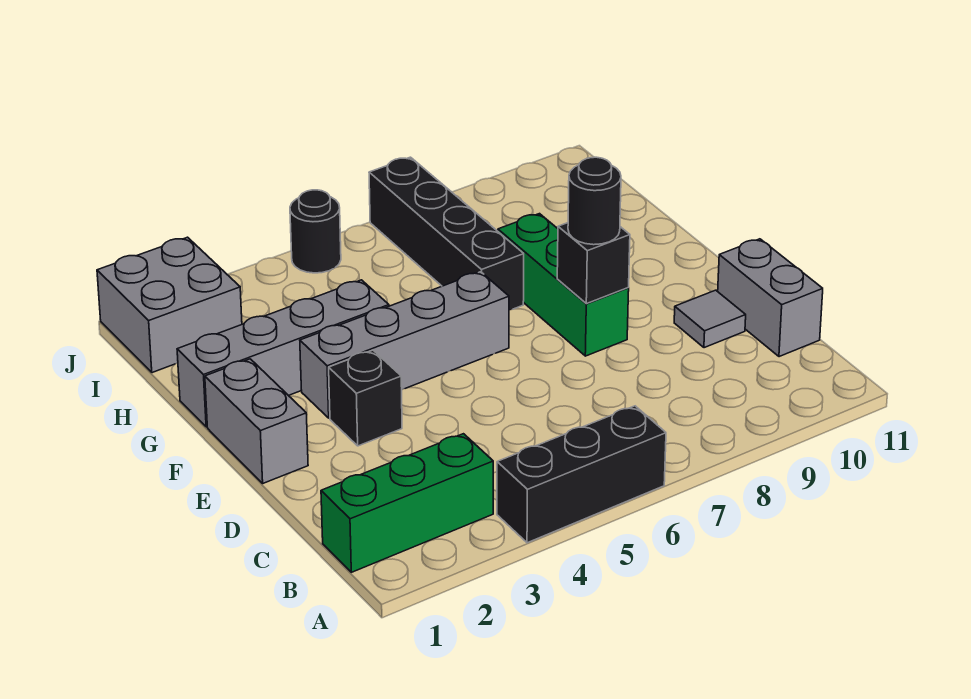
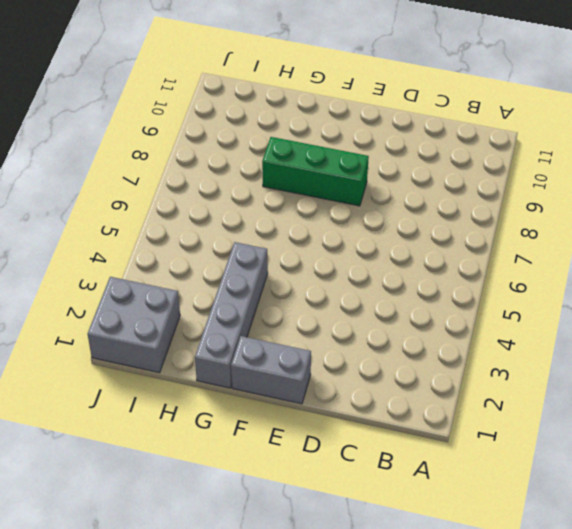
none -> black 1x3 brick [497,406,666,543]
none -> green 1x3 brick [321,434,493,572]
none -> grey 1x2 brick [718,239,823,357]

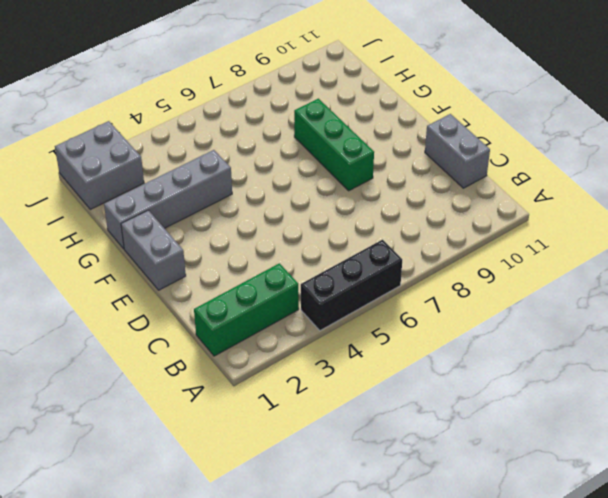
none -> grey 1x1 tile [674,290,746,348]
none -> black 1x1 brick [329,350,402,446]
none -> grey 1x4 brick [300,272,509,418]

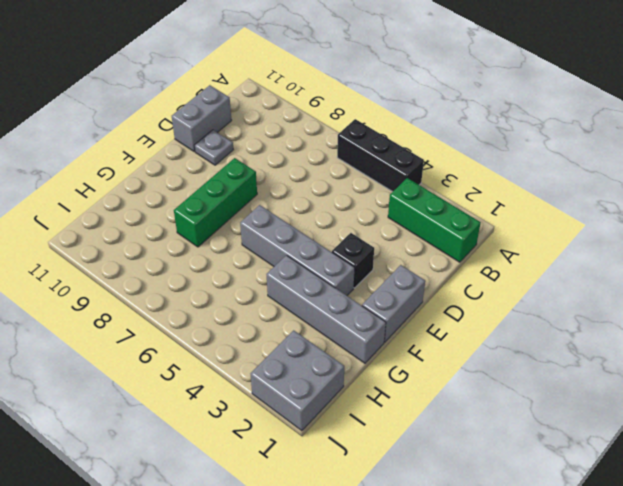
grey 1x1 plate [194,130,233,165] -> grey 1x1 tile [674,290,746,348]
none -> black 1x4 brick [369,157,524,310]
none -> black 1x1 round brick [290,190,341,273]
none -> black 1x1 brick [557,223,630,304]

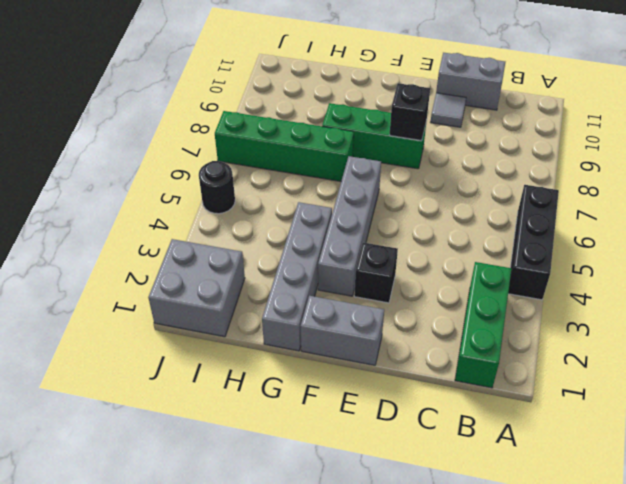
green 1x4 brick [215,111,354,181] -> black 1x4 brick [369,157,524,310]
none -> black 1x1 round brick [568,157,621,245]

